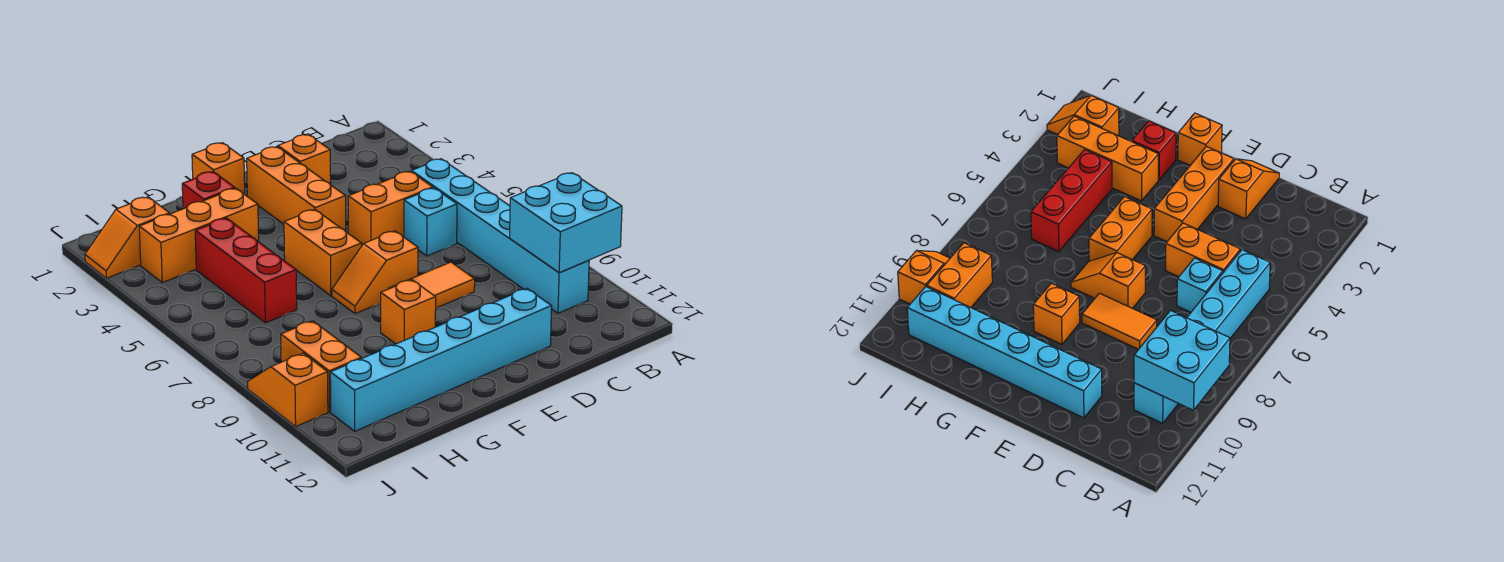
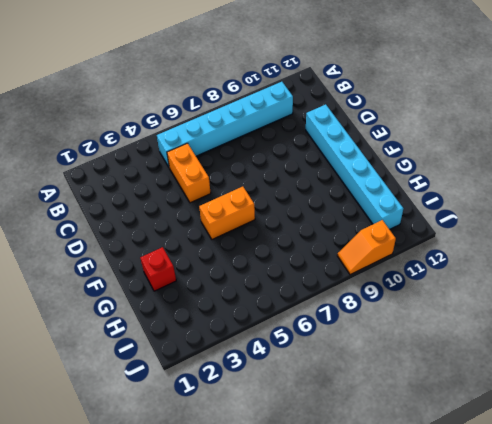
none -> cyan 1x1 brick [404,188,457,256]
none -> orange 1x2 slope [277,134,331,185]
none -> orange 1x2 tile [389,262,475,308]

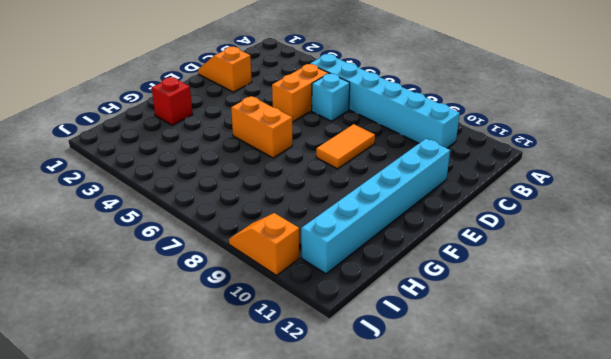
none -> orange 1x3 brick [247,147,346,231]
none -> orange 1x2 slope [332,231,418,314]
none -> orange 1x1 brick [192,143,245,194]

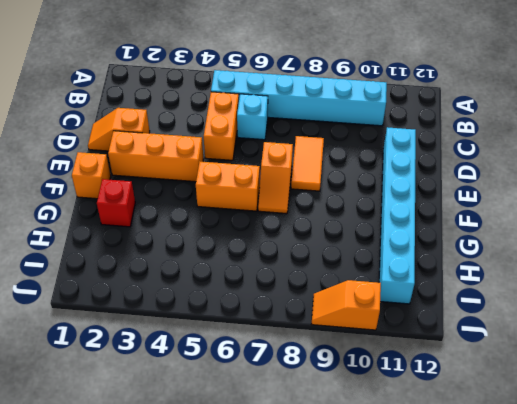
none -> orange 1x1 brick [381,280,436,344]
none -> orange 1x3 brick [139,188,259,283]
none -> red 1x3 brick [195,218,297,323]

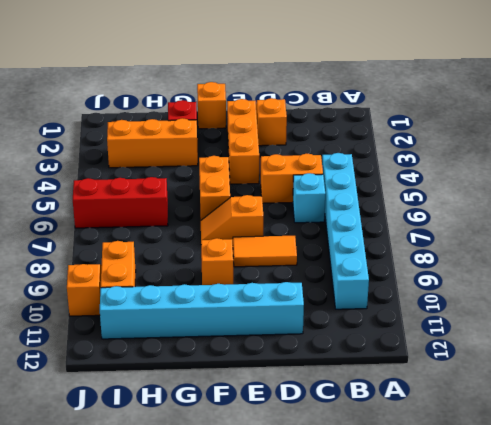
red 1x3 brick [73,177,168,228] -> red 1x3 brick turned to [195,218,297,323]
none -> orange 1x2 slope [85,197,170,278]
none -> cyan 2x2 brick [510,173,622,273]

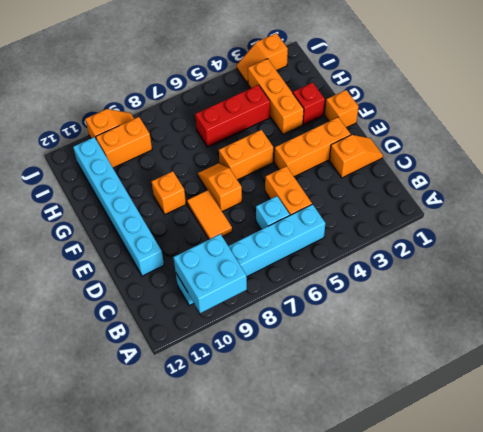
orange 1x2 slope [237,33,288,84] -> orange 1x2 slope turned to [85,197,170,278]

